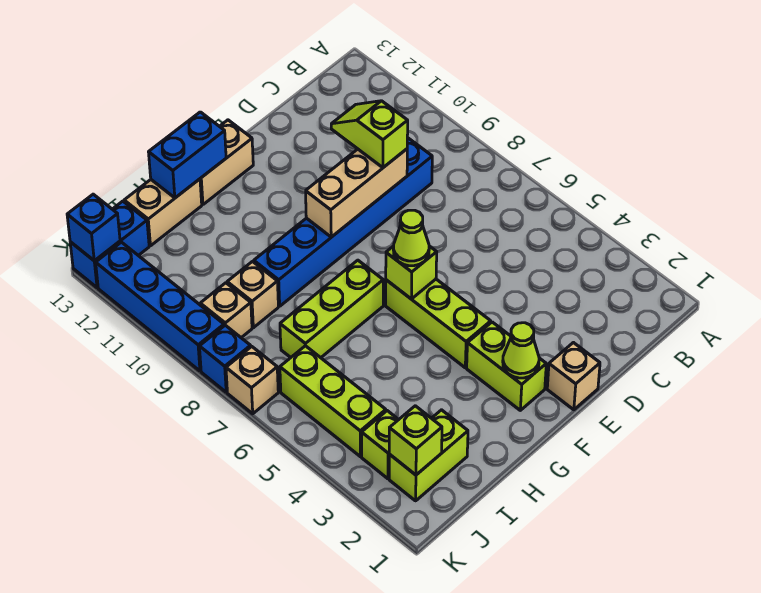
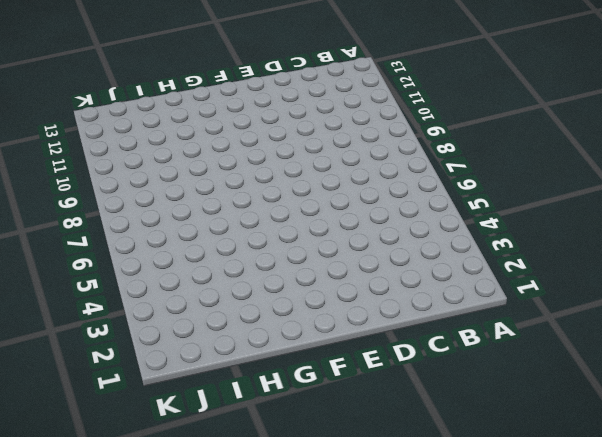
none -> blue 1x6 brick [254,137,432,306]
none -> tan 1x1 brick [547,343,600,410]
none -> lime 1x2 brick [467,322,546,410]

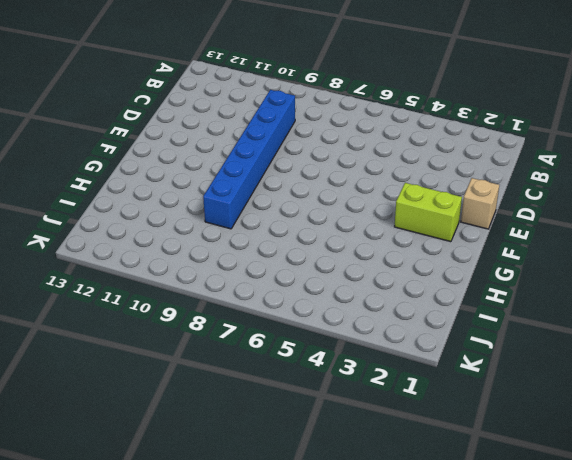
none -> lime 1x3 brick [386,279,491,368]
none -> tan 1x2 brick [200,120,253,204]
none -> lime 1x3 brick [280,260,383,358]

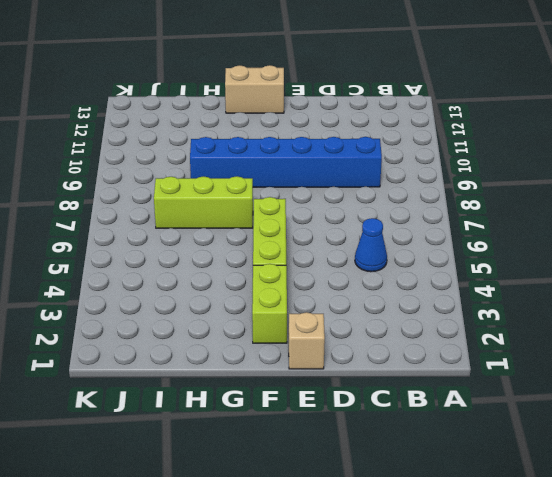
blue 1x1 cone [355,218,387,272] -> none
none -> tan 1x2 brick [124,179,202,246]
none -> lime 1x2 brick [389,410,468,501]
none -> tan 1x1 brick [227,262,278,328]

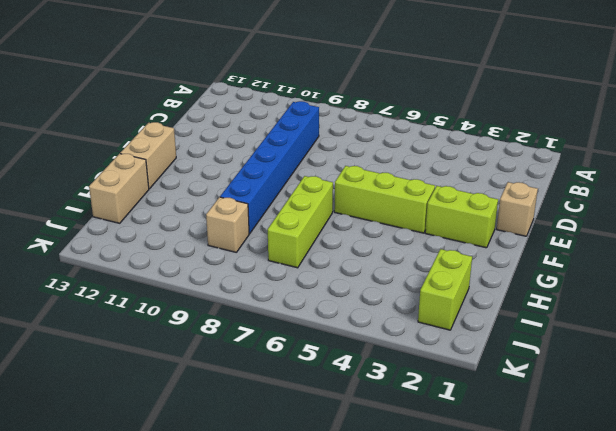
none -> lime 1x1 brick [362,411,399,479]
none -> lime 1x3 brick [280,346,386,457]
none -> tan 1x1 brick [200,283,252,338]

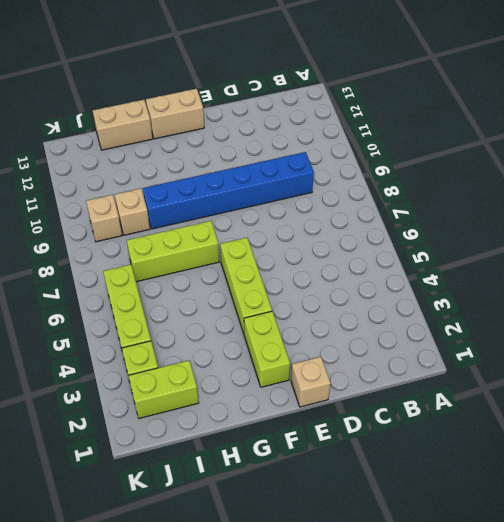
none -> blue 1x2 brick [70,201,149,288]
none -> tan 1x1 brick [226,347,278,414]
none -> blue 1x1 brick [199,325,251,392]

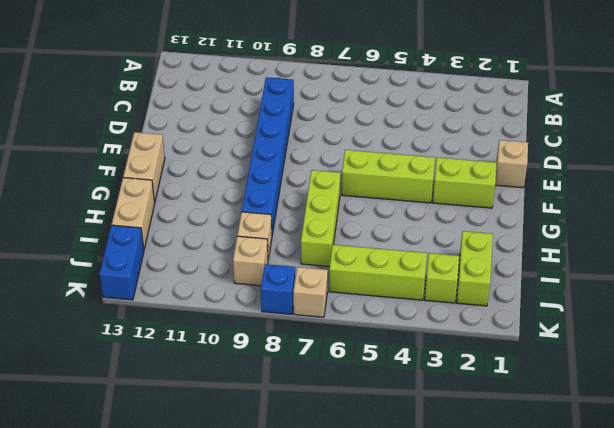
none -> blue 1x4 brick [96,242,224,371]
none -> tan 1x3 brick [306,149,407,237]
none -> lime 1x1 cone [503,323,539,378]

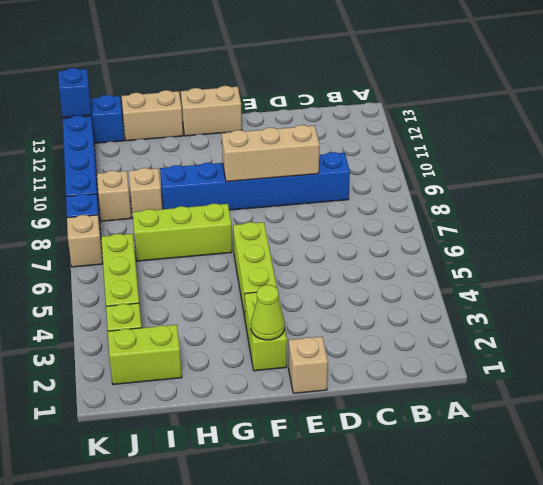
none -> lime 1x1 brick [386,246,437,299]
none -> blue 1x2 brick [149,112,226,198]
none -> lime 1x1 brick [389,406,442,475]

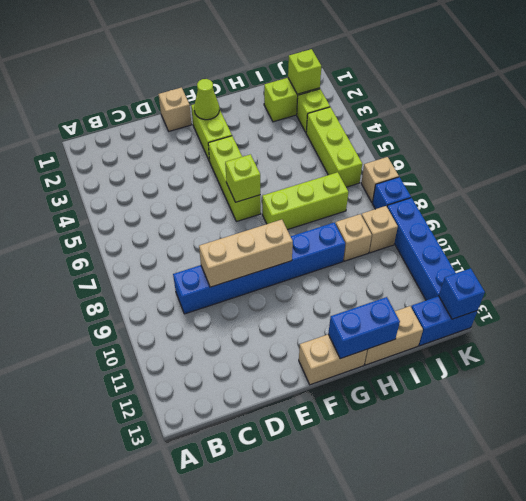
none -> lime 1x2 slope [331,101,408,168]
none -> lime 1x1 cone [393,210,429,266]

